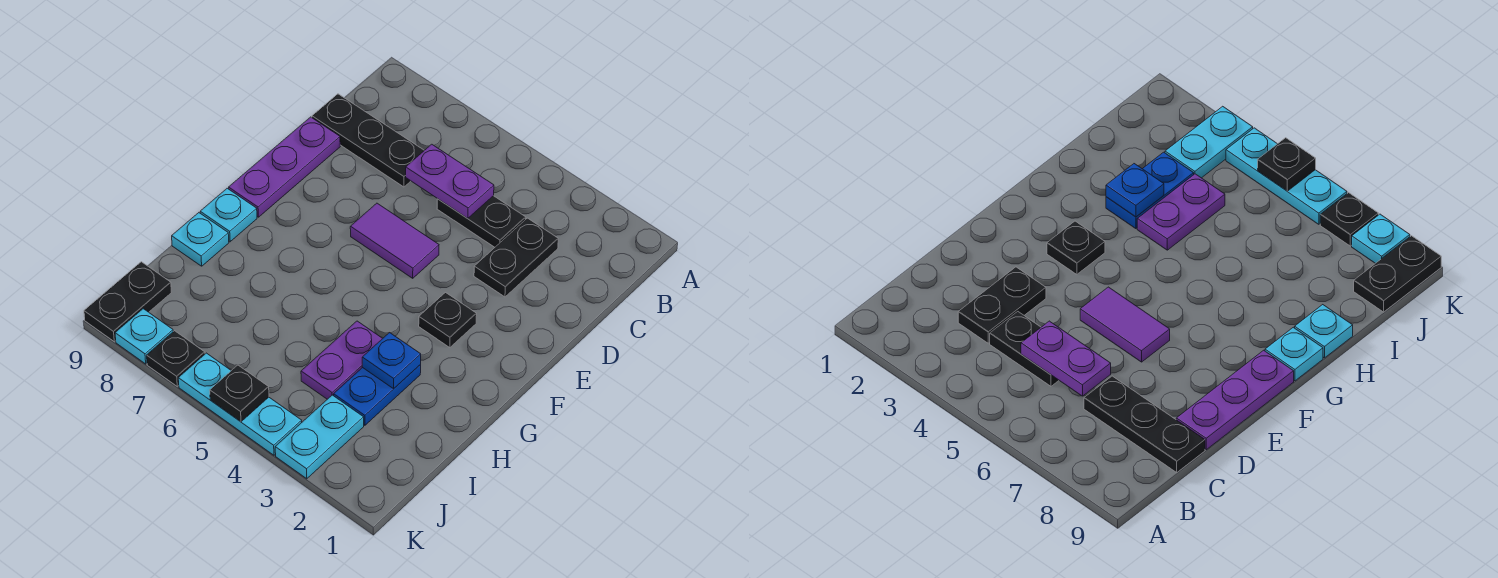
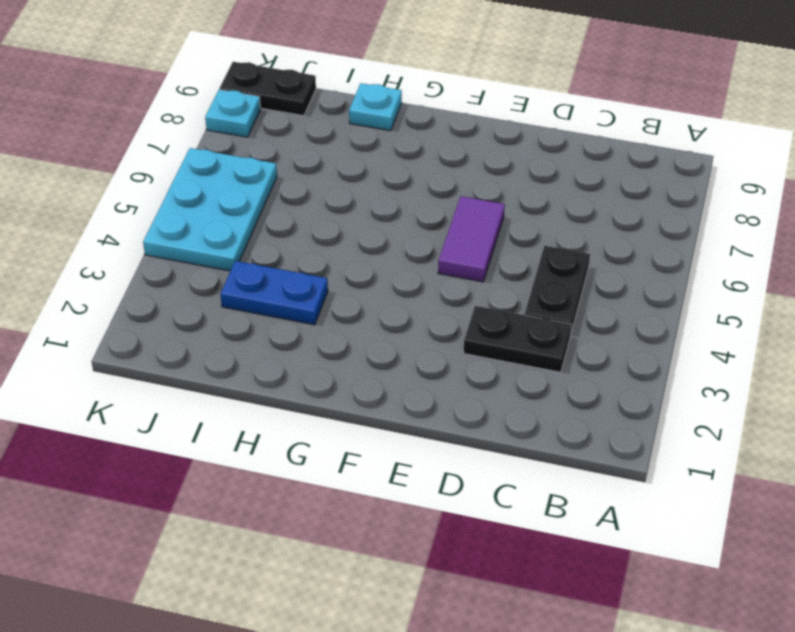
cyan 2x3 plate [143,148,277,271] -> cyan 1x3 plate [178,353,302,455]
none -> black 1x3 plate [312,94,424,187]
none -> purple 1x3 plate [229,117,340,217]
none -> black 1x1 plate [419,293,477,348]

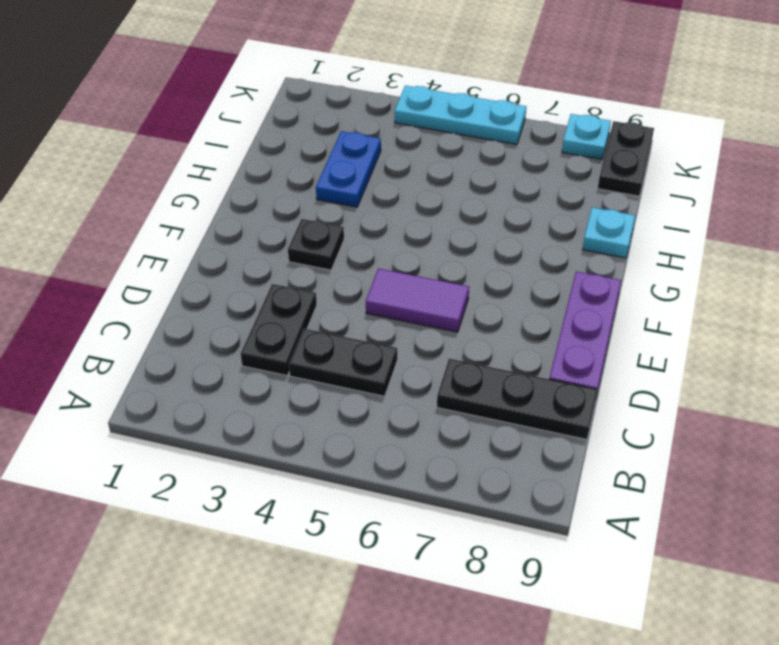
none -> cyan 1x1 plate [200,188,257,242]
none -> purple 1x2 plate [301,321,383,399]
none -> cyan 1x2 plate [275,395,364,479]

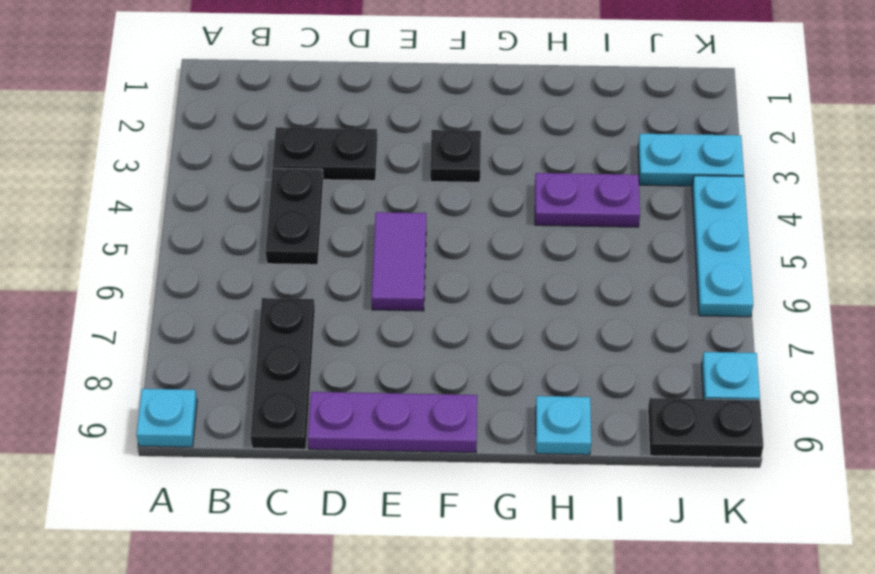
cyan 1x1 plate [136,389,197,447] -> cyan 1x1 plate moved to [200,188,257,242]
none -> blue 1x2 plate [334,365,421,425]
none -> black 1x1 plate [147,331,205,386]
none -> purple 1x2 plate [406,144,494,219]

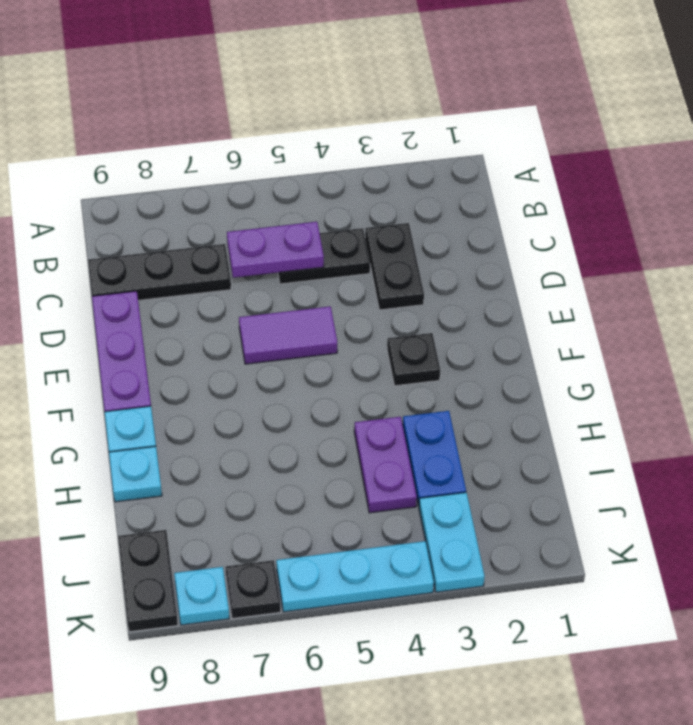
none -> blue 1x1 plate [362,333,421,389]
none -> black 1x1 plate [210,365,269,422]

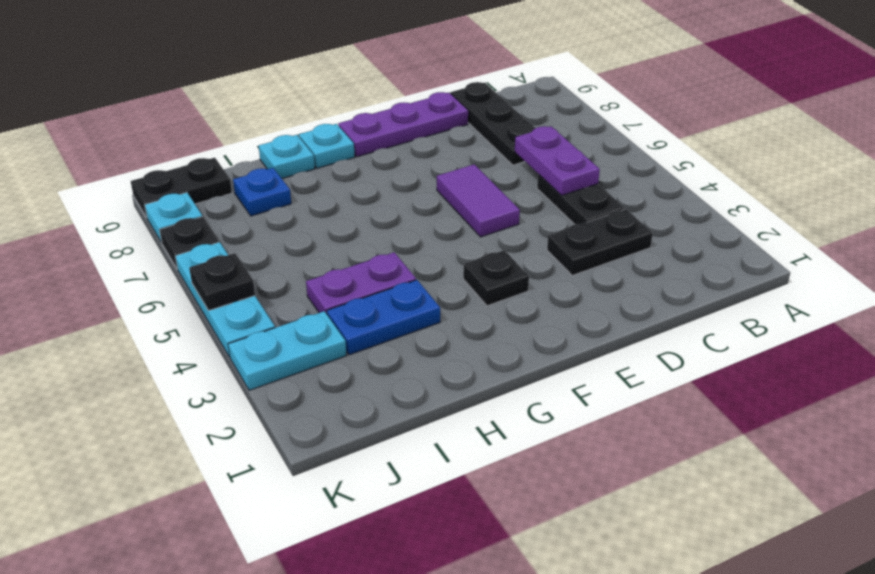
blue 1x1 plate [233,168,291,216] -> blue 1x1 plate moved to [362,333,421,389]

